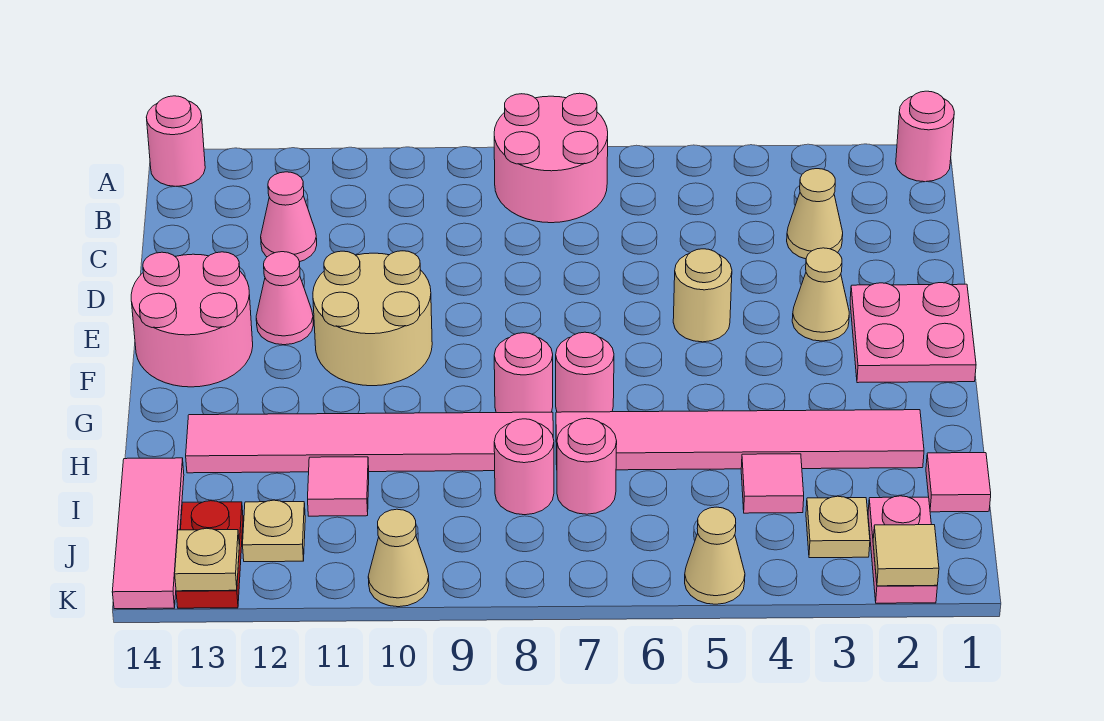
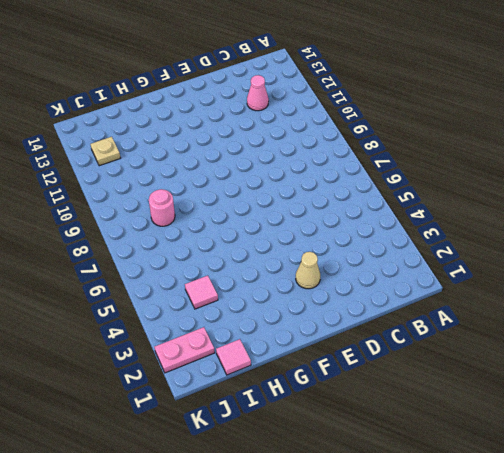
none -> pink 1x1 round brick [896,91,954,182]
none -> pink 2x2 round brick [494,93,608,223]
none -> pink 1x1 round brick [146,96,205,186]

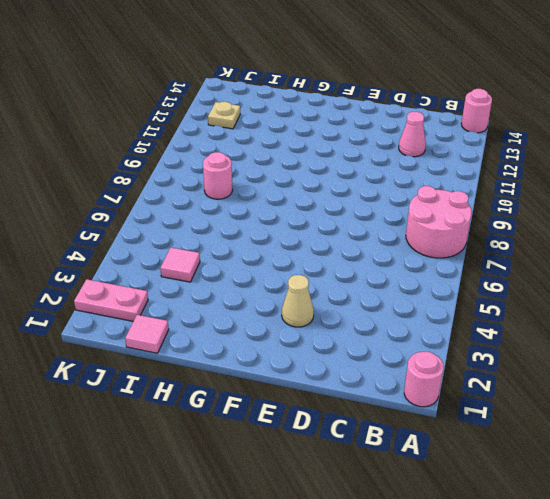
none -> tan 1x1 cone [787,169,843,259]
none -> pink 2x2 plate [850,283,976,383]
none -> tan 1x1 round brick [673,249,732,342]

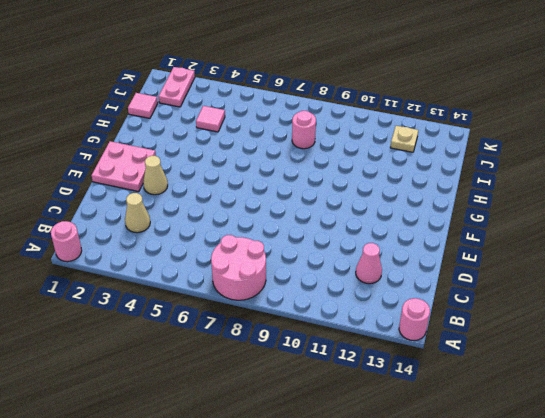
none -> tan 1x1 round brick [673,249,732,342]
none -> tan 2x2 round brick [313,251,432,386]
none -> pink 1x1 cone [256,252,313,345]

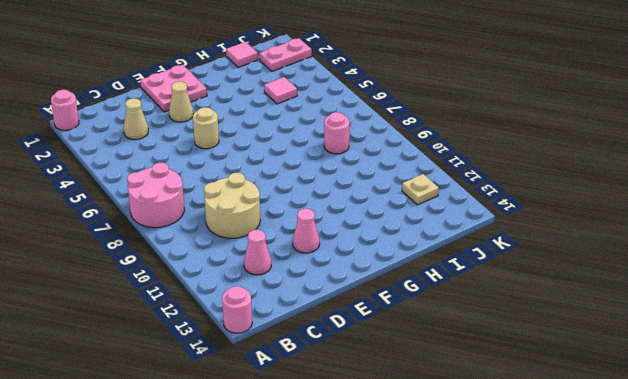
tan 2x2 round brick [204,173,260,238] -> tan 2x2 round brick moved to [313,251,432,386]
none -> pink 2x2 round brick [131,252,253,387]
none -> pink 1x1 round brick [556,332,614,412]
none -> pink 1x1 round brick [494,333,553,413]

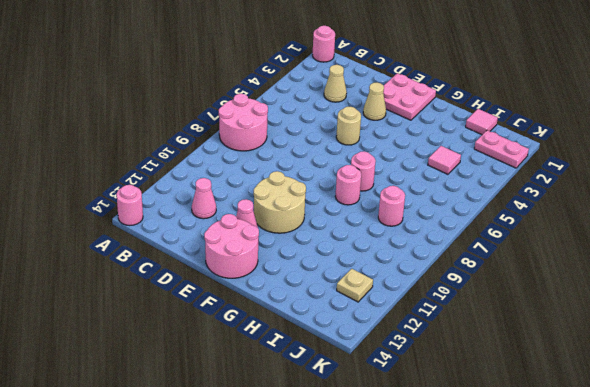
none -> pink 1x6 tile [556,410,924,470]
none -> pink 1x6 tile [186,412,553,473]
none -> pink 1x1 round brick [557,418,617,514]

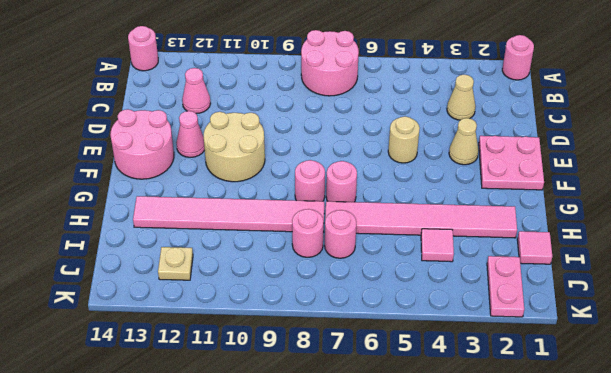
none -> pink 1x1 tile [308,457,369,516]
none -> pink 1x3 tile [112,458,184,609]
none -> tan 1x1 plate [806,496,870,558]

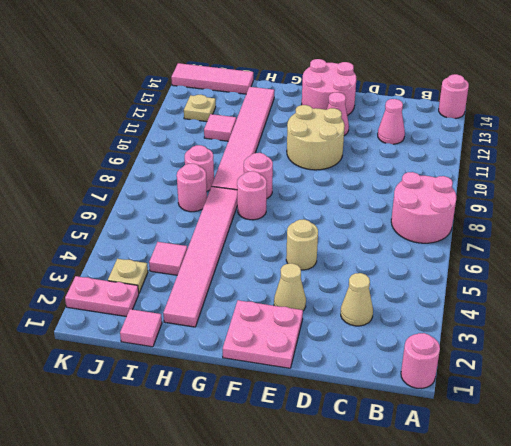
none -> red 1x2 plate [176,501,243,608]
none -> tan 1x1 cone [685,507,745,604]
none -> tan 1x1 cone [368,509,429,607]

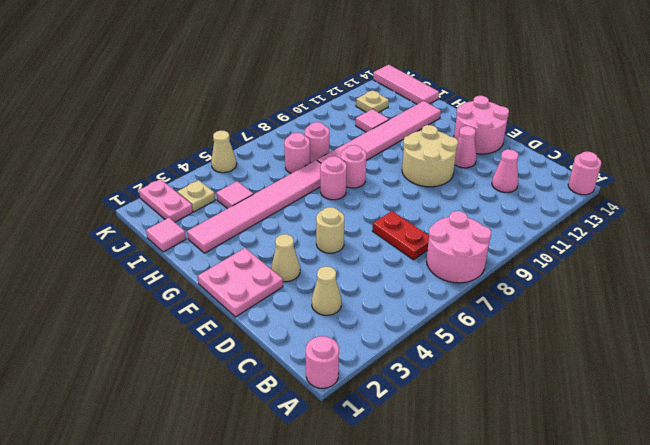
red 1x2 plate [373,211,429,260] -> red 1x2 plate moved to [176,501,243,608]
none -> tan 1x1 cone [368,509,429,607]
none -> tan 1x1 tile [873,525,939,586]
none -> tan 1x1 plate [175,528,239,591]

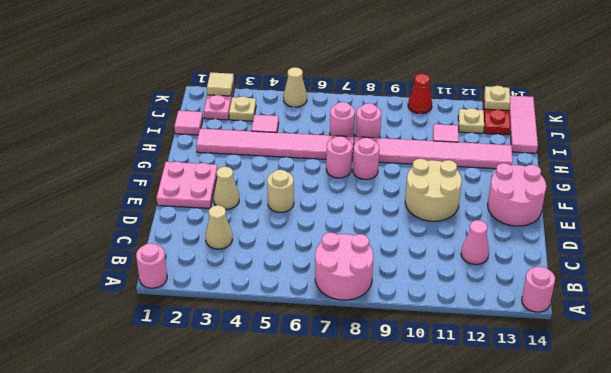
red 1x1 cone [408,74,432,114] -> tan 1x1 cone [368,509,429,607]
none -> pink 1x1 cone [256,252,313,345]

